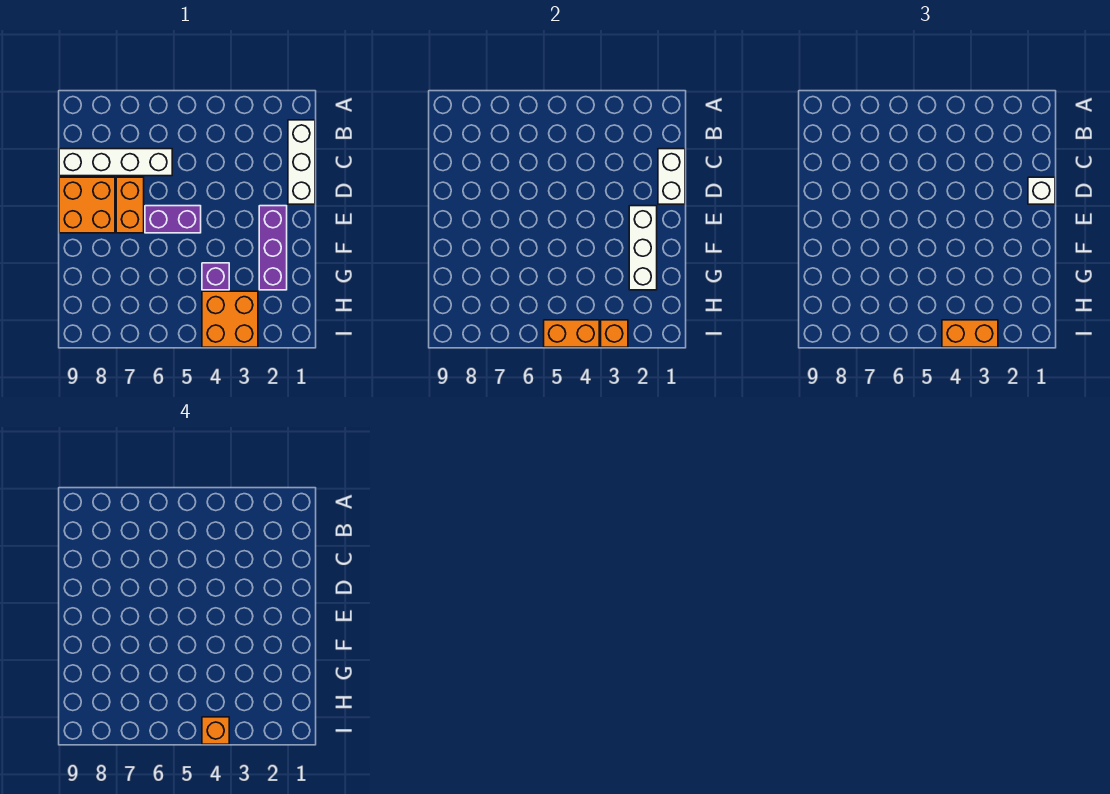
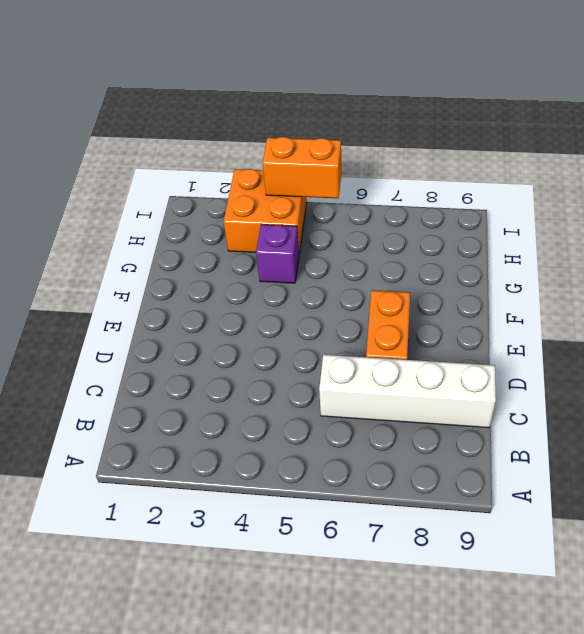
none -> white 1x3 brick [288,120,315,204]
none -> orange 2x2 brick [59,177,115,233]
none -> purple 1x3 brick [259,206,287,290]

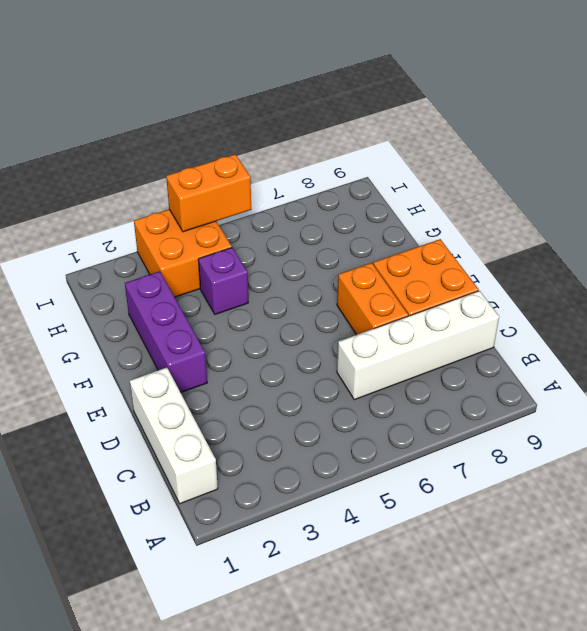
none -> purple 1x2 brick [145,206,201,233]
none -> white 1x2 brick [658,149,685,204]
none -> white 1x3 brick [629,206,657,290]

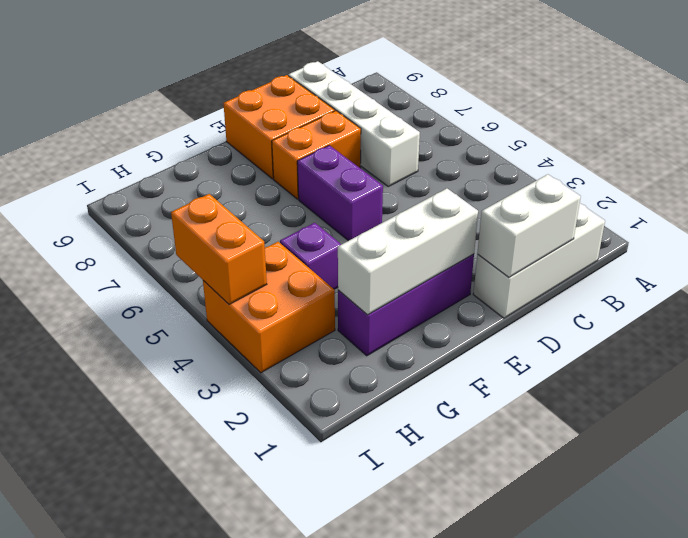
none -> orange 1x1 brick [601,320,628,347]
none -> white 1x1 brick [1028,177,1055,204]
none -> orange 1x2 brick [942,320,998,347]

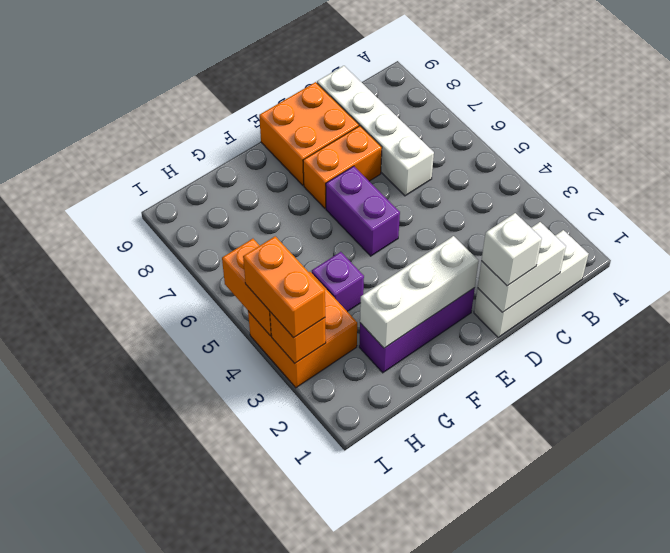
none -> orange 1x1 brick [202,717,229,744]

